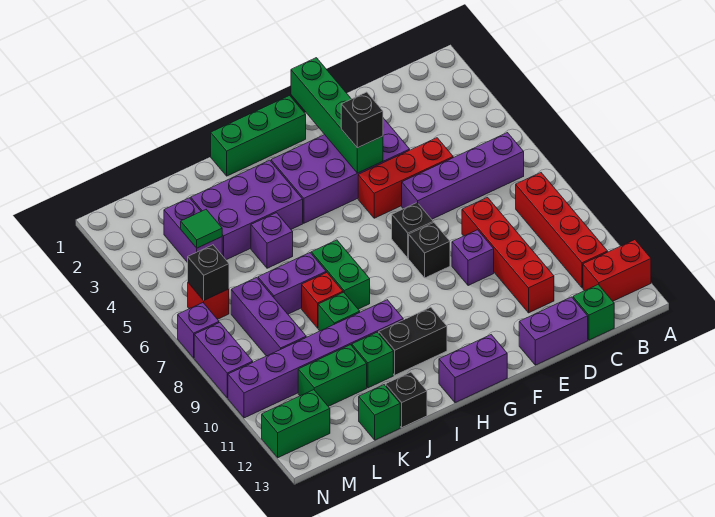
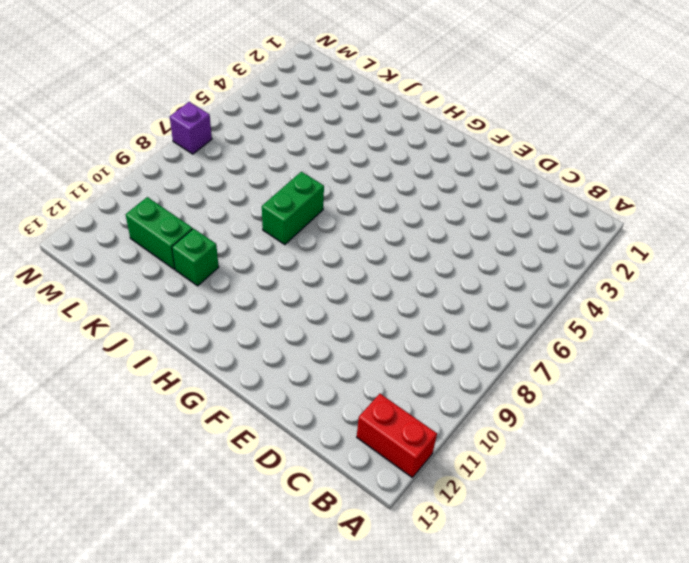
none -> purple 1x4 brick [402,133,524,219]
none -> red 1x4 brick [516,173,608,288]
none -> green 1x1 brick [573,285,614,340]
none -> red 1x3 brick [358,138,453,218]

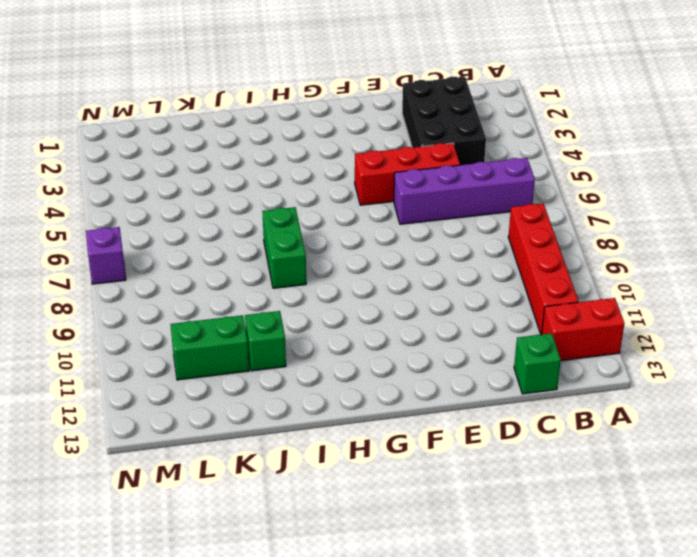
black 2x3 brick [402,77,486,165] -> none
none -> red 1x4 brick [462,198,554,313]
none -> purple 1x2 brick [519,297,588,365]
none -> purple 2x4 brick [271,118,410,223]
none -> purple 1x1 brick [452,230,494,286]

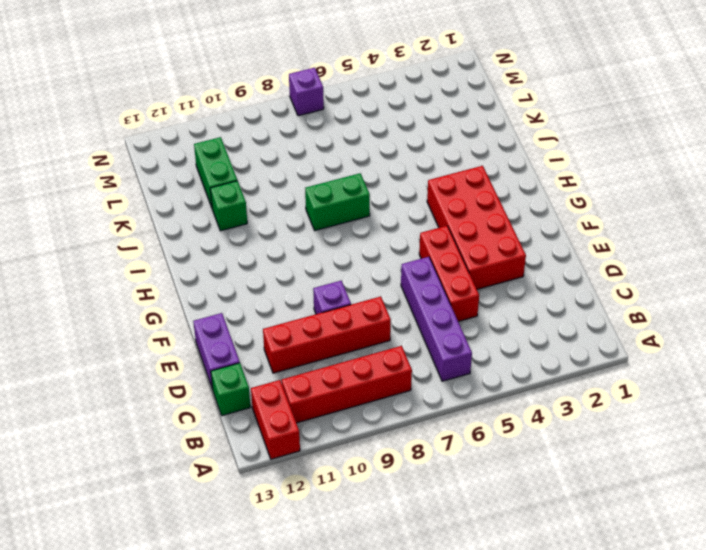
red 2x4 brick [427,166,526,289] -> purple 2x4 brick [271,118,410,223]
none -> black 1x1 brick [392,203,433,258]
none -> black 1x1 brick [409,222,450,278]
none -> green 1x3 brick [211,96,306,176]
none -> purple 1x2 brick [439,335,507,403]

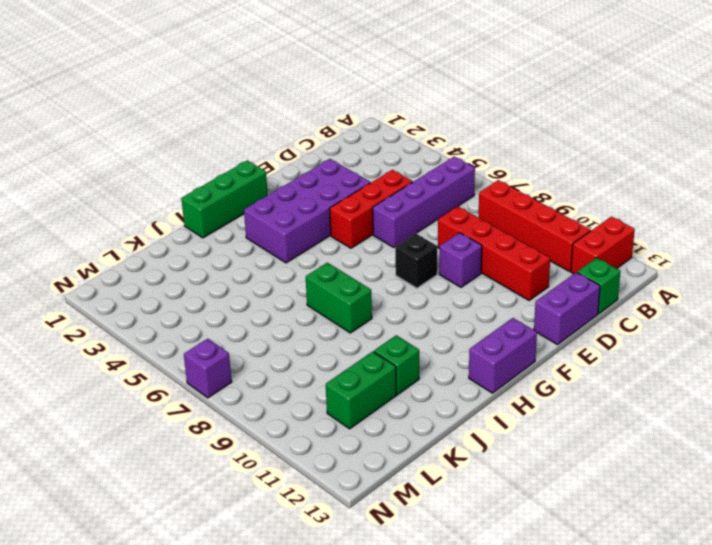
none -> black 1x1 brick [392,203,433,258]
none -> black 1x2 brick [379,307,447,375]
none -> purple 2x3 brick [191,160,303,260]
none -> purple 1x6 brick [228,300,403,418]

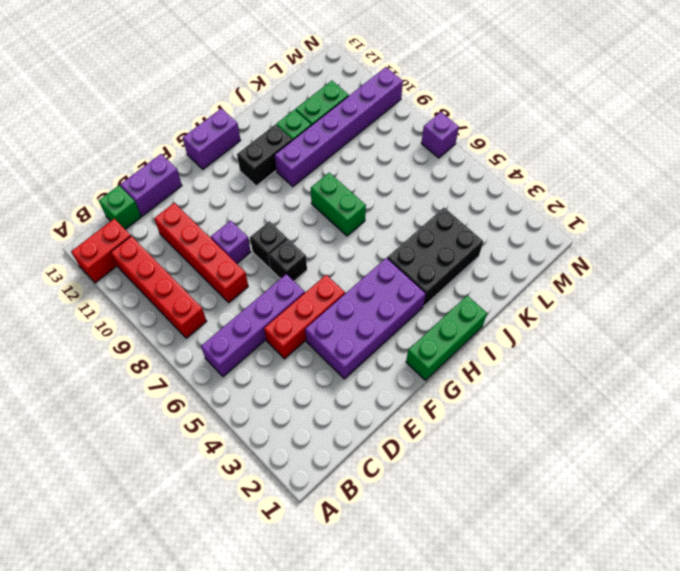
black 2x3 brick [387,208,483,306] -> purple 2x3 brick [191,160,303,260]
none -> purple 1x1 brick [251,213,293,268]
none -> purple 1x2 brick [258,253,326,314]
none -> red 1x1 brick [302,272,343,328]
none -> green 1x1 brick [318,292,360,331]

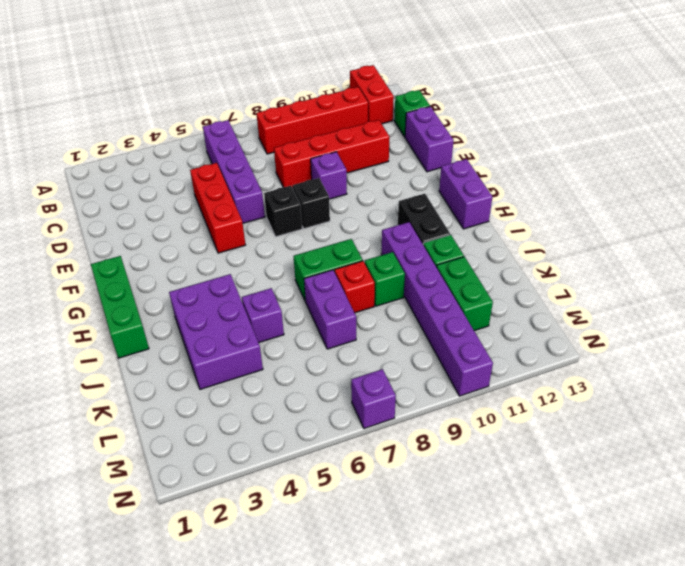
none -> purple 2x4 brick [271,118,410,223]
none -> black 1x1 brick [386,372,427,428]
none -> green 1x1 brick [359,385,400,440]
none -> purple 1x2 brick [164,198,222,263]

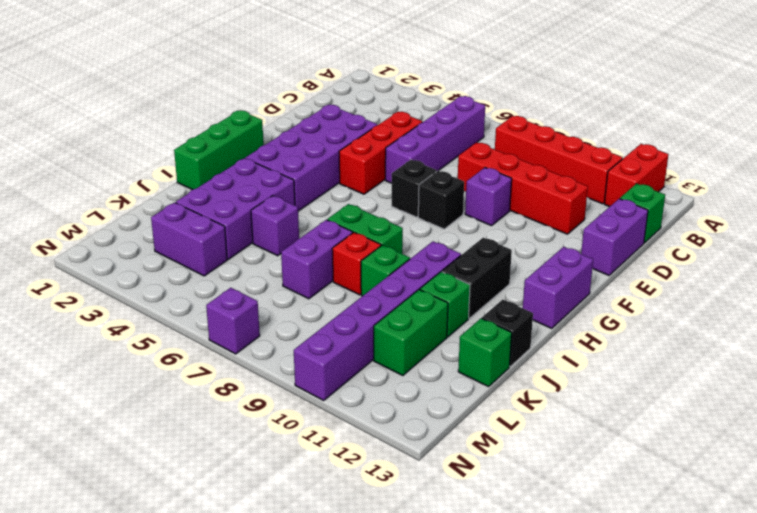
none -> purple 1x3 brick [231,278,306,356]
none -> red 1x1 brick [188,283,229,319]
none -> green 1x2 brick [262,390,330,458]
none -> purple 1x2 brick [194,323,253,398]

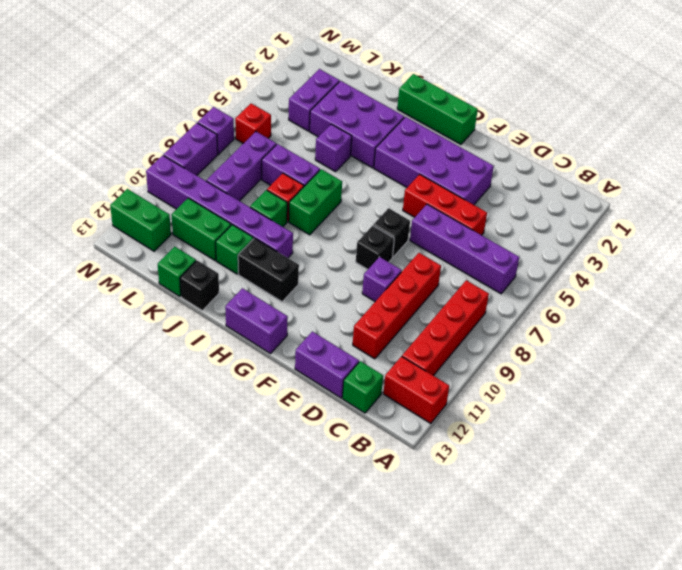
none -> green 1x4 brick [291,58,383,173]
none -> green 1x1 tile [181,210,222,248]
none -> black 1x1 brick [188,245,229,300]
none -> black 1x1 brick [341,92,383,148]

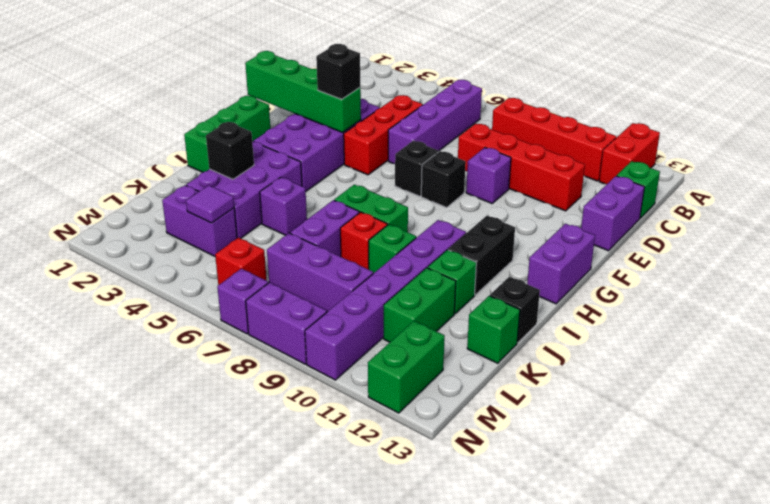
black 1x1 brick [206,122,254,179] -> black 1x1 brick moved to [188,245,229,300]
purple 1x1 tile [186,185,234,223] -> green 1x1 tile [181,210,222,248]

